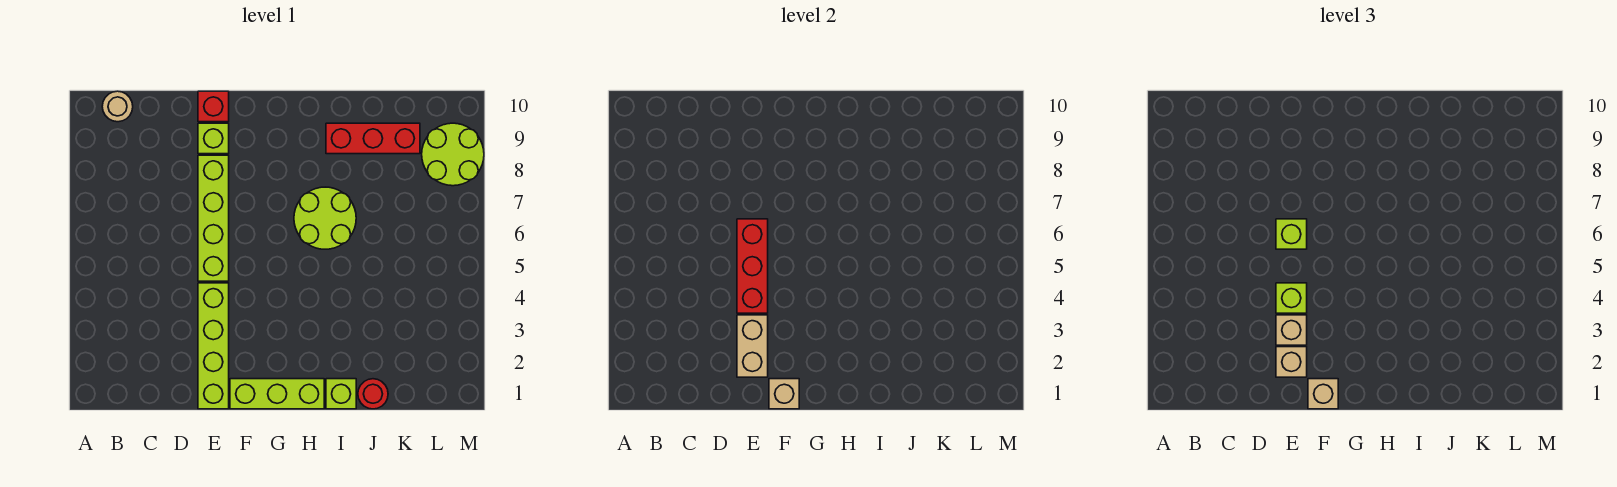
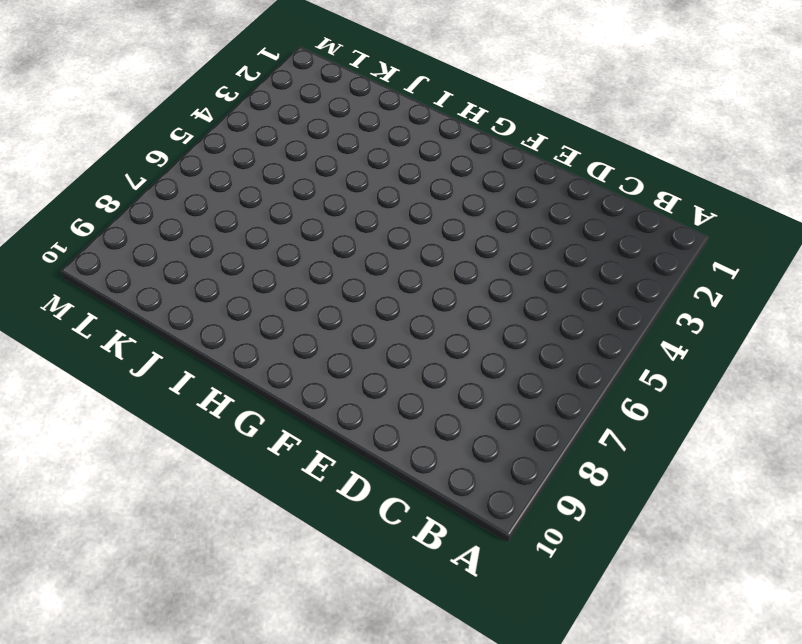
none -> tan 1x1 round brick [102,91,133,122]
none -> lime 1x4 brick [198,283,229,409]
none -> lime 1x4 brick [198,155,229,281]

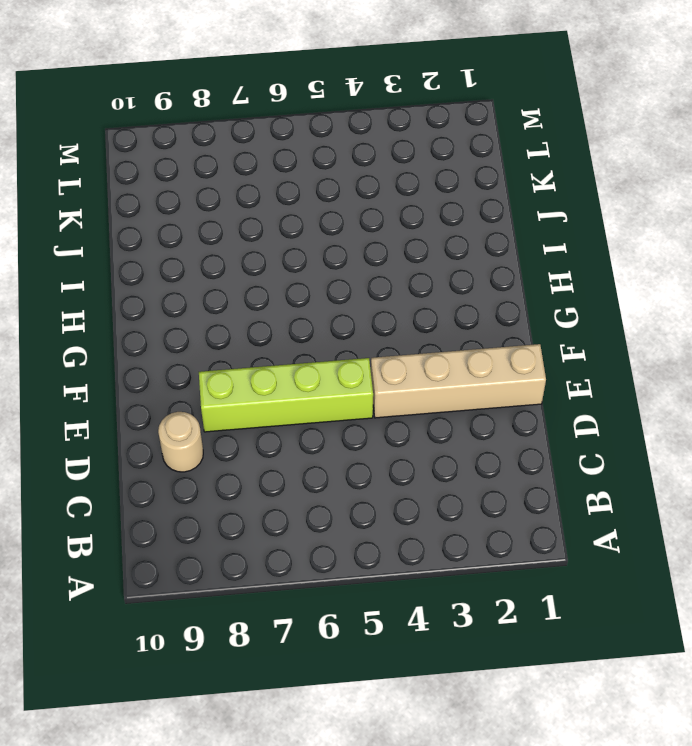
tan 1x1 round brick [158,412,203,472] -> tan 1x1 round brick moved to [102,91,133,122]
tan 1x4 brick [371,344,546,418] -> lime 1x4 brick [198,283,229,409]
none -> lime 1x1 brick [198,123,229,154]
none -> red 1x1 brick [198,91,229,122]
none -> lime 1x3 brick [230,379,324,409]

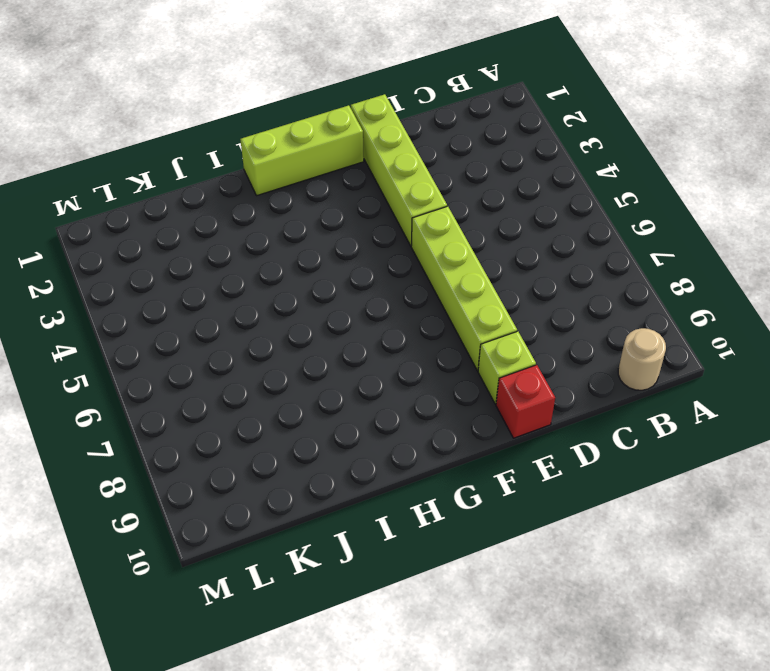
none -> lime 2x2 round brick [294,187,356,249]
none -> lime 1x1 brick [326,379,356,409]
none -> red 1x3 brick [326,123,420,154]

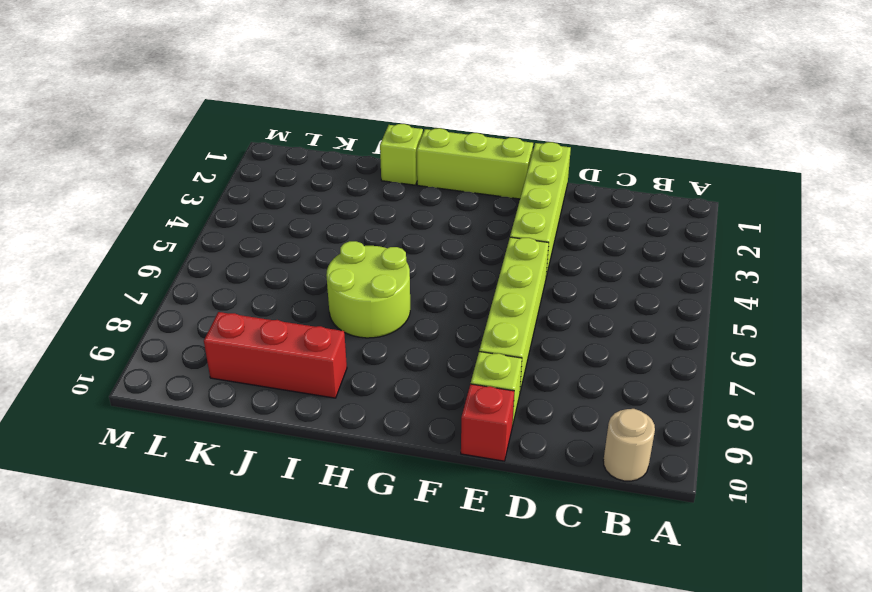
none -> red 1x1 round brick [358,379,388,409]
none -> lime 2x2 round brick [422,123,484,186]
none -> tan 1x2 brick [737,315,768,377]

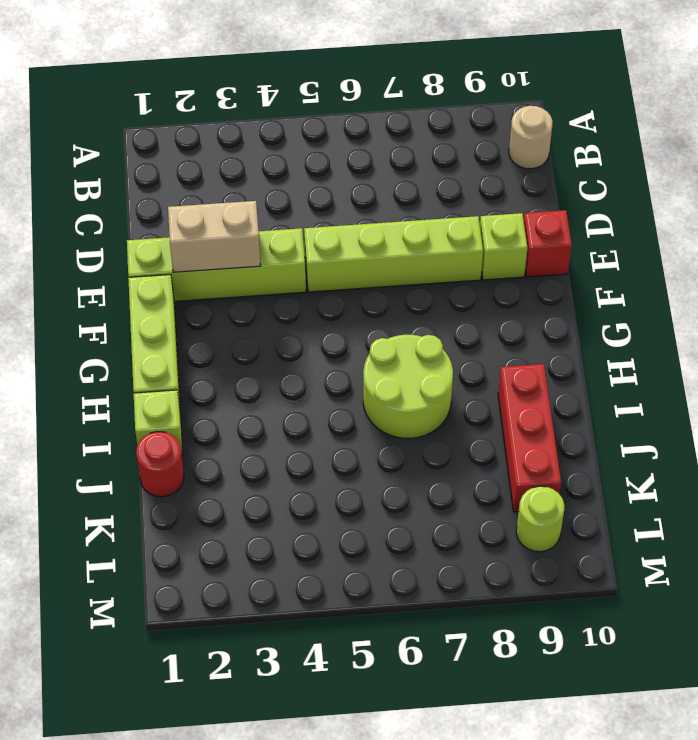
lime 1x1 round brick [516,486,564,552] -> lime 2x2 round brick [422,123,484,186]
none -> red 1x3 brick [737,219,768,313]
none -> tan 1x1 brick [769,379,799,409]
none -> tan 1x1 brick [1276,347,1307,377]

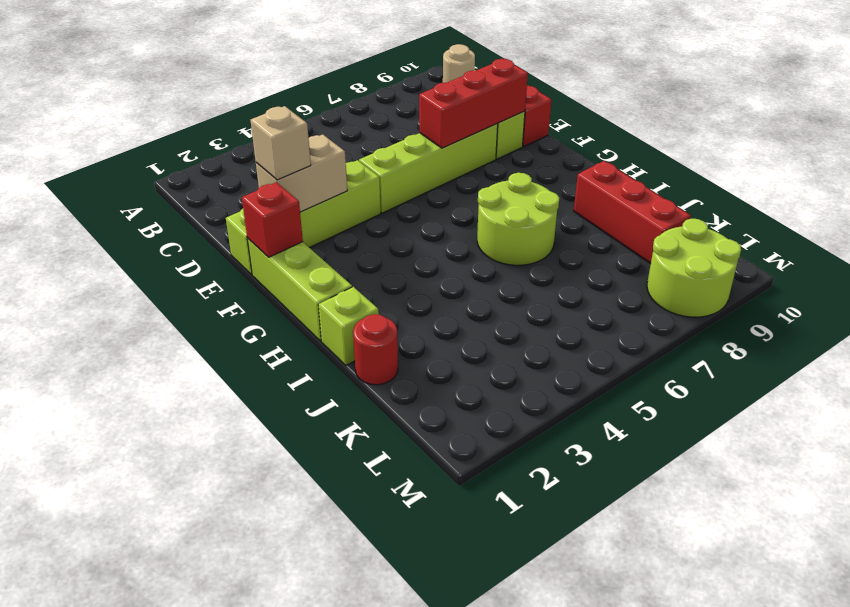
red 1x3 brick [419,59,528,148] -> red 1x3 brick moved to [737,219,768,313]
red 1x1 brick [242,182,303,257] -> tan 1x1 brick [769,379,799,409]
none -> tan 1x1 brick [1276,315,1307,345]
none -> lime 1x1 brick [1276,283,1307,313]
none -> lime 1x1 brick [1276,219,1307,249]

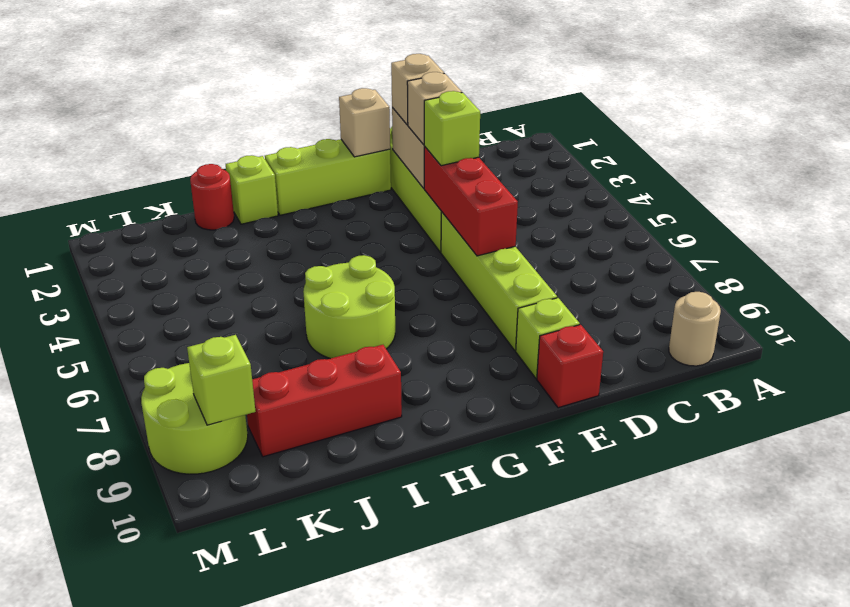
lime 1x1 brick [187,335,256,425] -> lime 1x1 brick moved to [1276,219,1307,249]
none -> tan 1x1 brick [1308,379,1338,409]

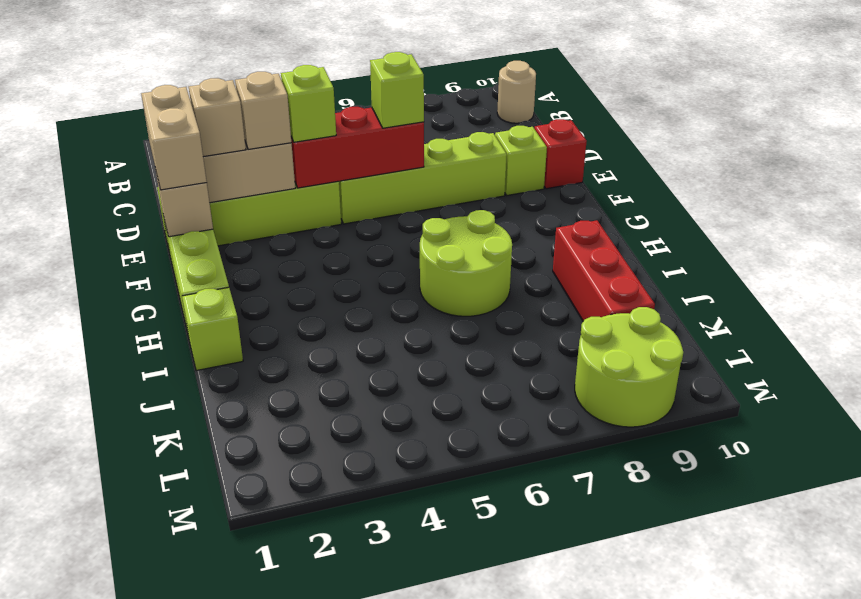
tan 1x2 brick [141,85,207,190] -> tan 1x1 brick [1308,379,1338,409]
none -> red 1x1 round brick [358,379,388,409]

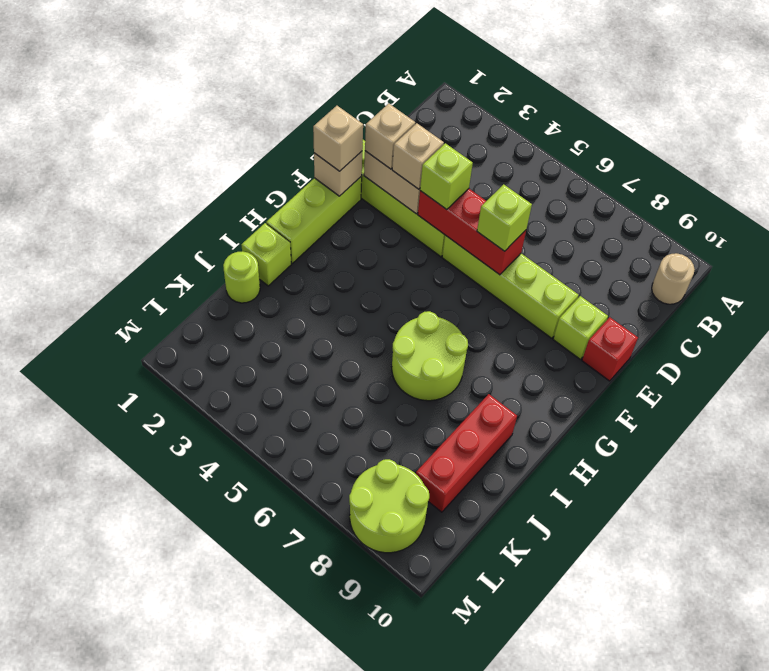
lime 1x1 round brick [223,251,260,303] -> red 1x1 round brick [358,379,388,409]

